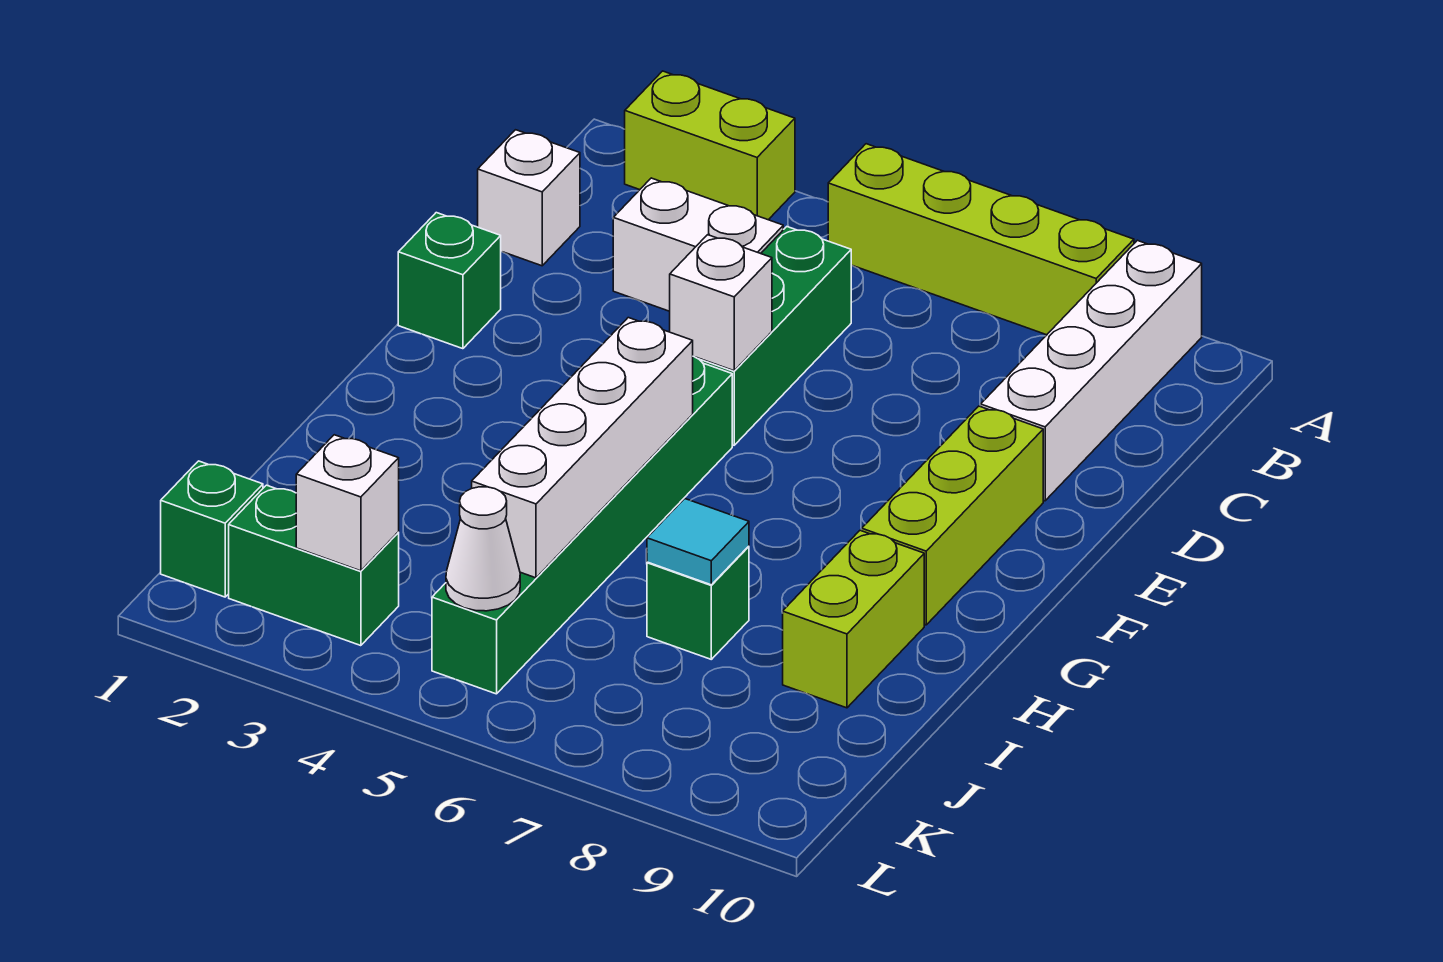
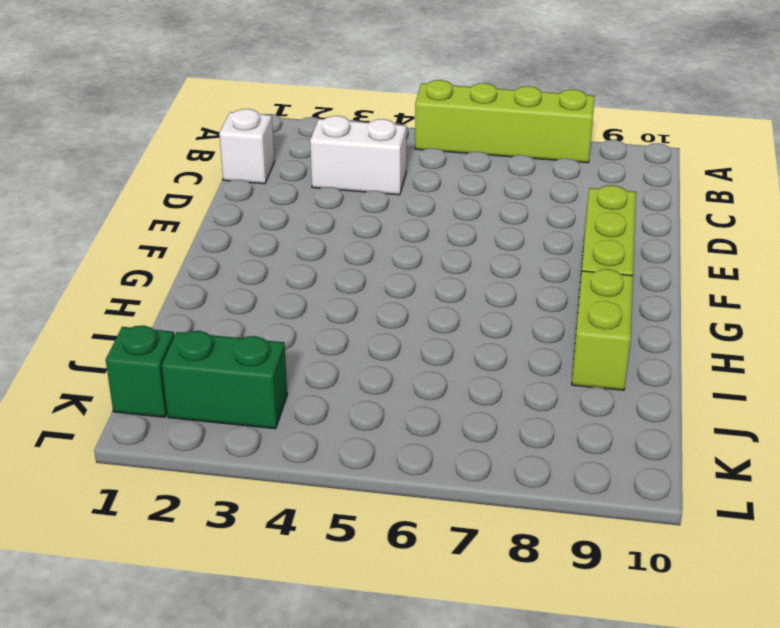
none -> lime 1x2 brick [625,71,795,220]
none -> white 1x4 brick [981,240,1202,501]
none -> green 1x3 brick [696,227,851,445]

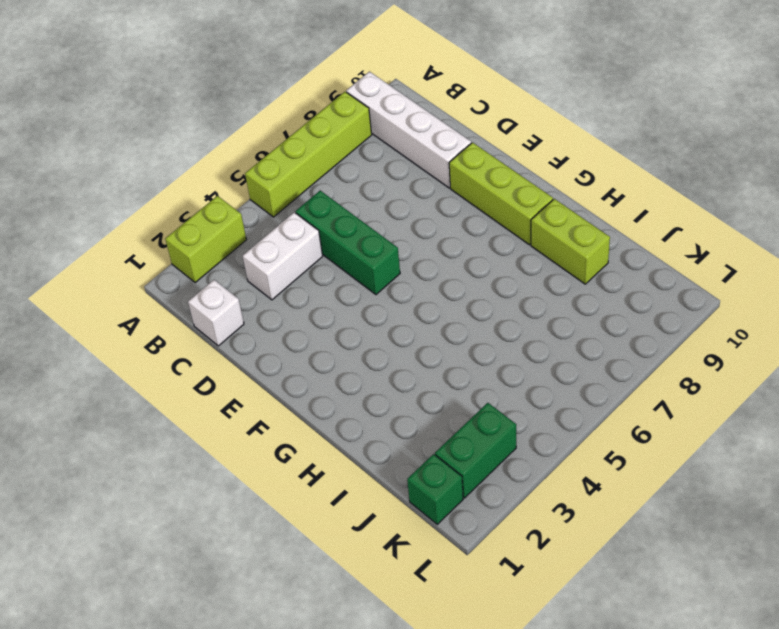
none -> green 1x1 brick [398,213,501,349]
none -> green 1x6 brick [432,356,732,694]
none -> green 1x1 brick [647,546,749,659]

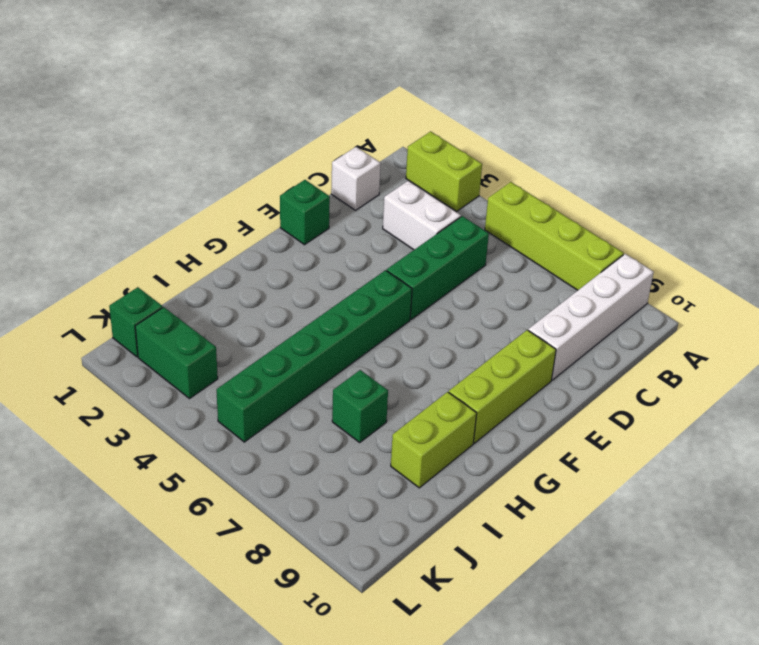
none -> white 1x1 brick [670,235,772,371]
none -> white 1x4 brick [472,318,693,578]
none -> cyan 1x1 tile [647,499,749,585]

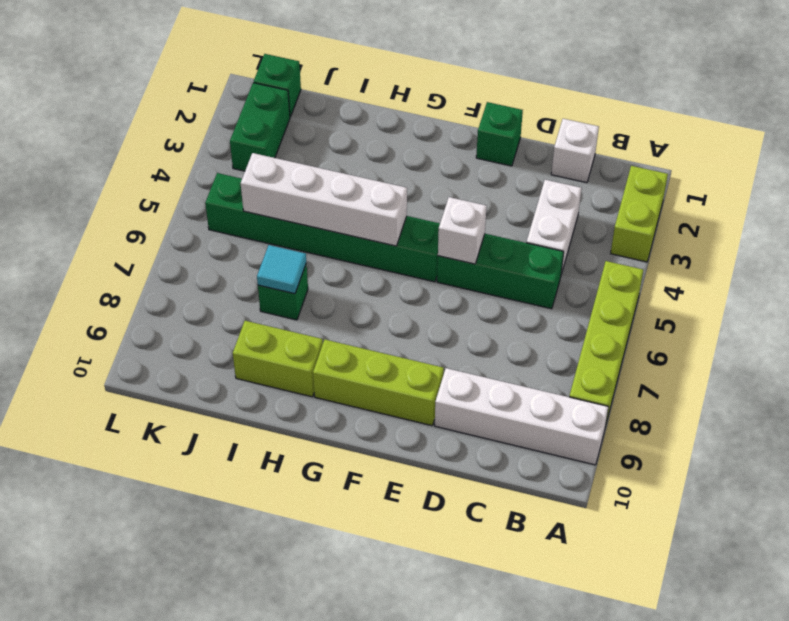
none -> white 1x1 brick [296,435,399,571]
none -> white 1x1 cone [446,487,520,611]

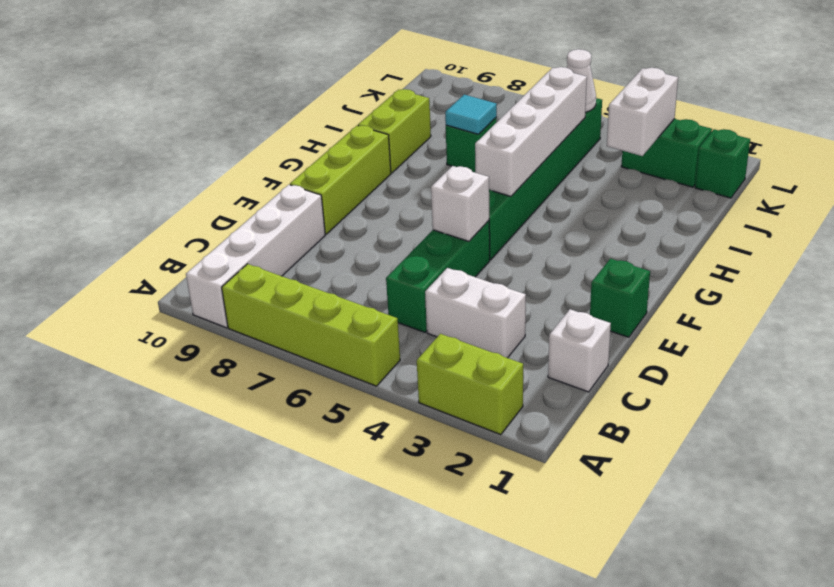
white 1x2 brick [607,68,678,156] -> white 1x1 brick [296,435,399,571]

